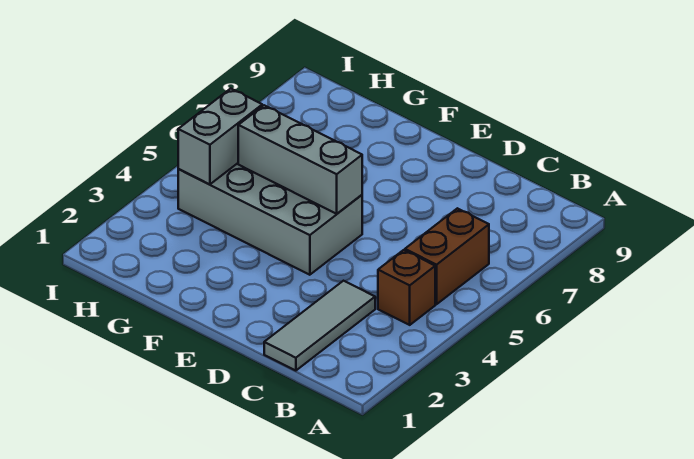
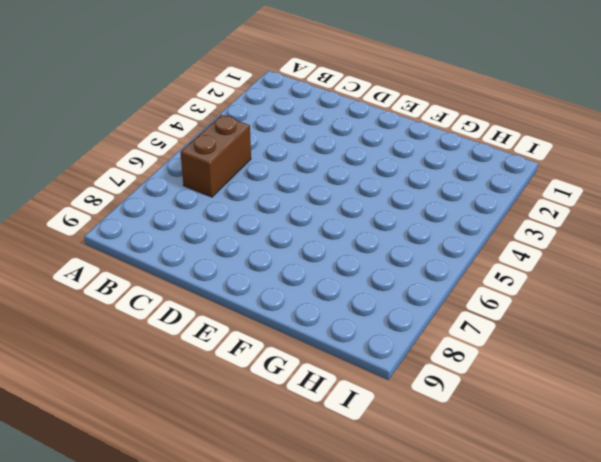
none -> brown 1x1 brick [378,250,435,325]
none -> grey 1x3 tile [264,281,375,371]

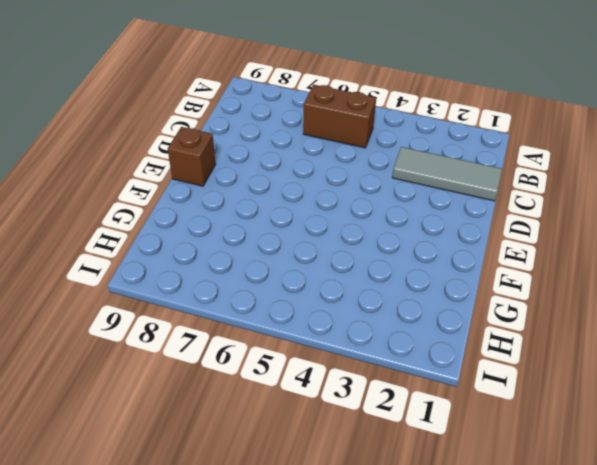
brown 1x1 brick [168,127,216,186] -> brown 1x1 brick moved to [378,250,435,325]
none -> grey 2x4 brick [178,163,362,275]
none -> grey 1x3 brick [238,105,362,214]

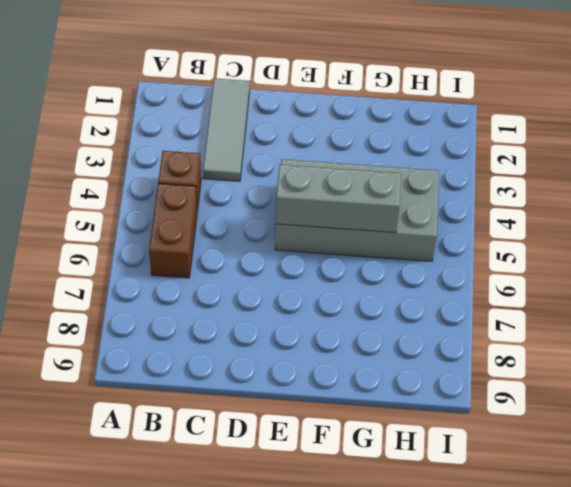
none -> grey 1x2 brick [178,89,262,185]

